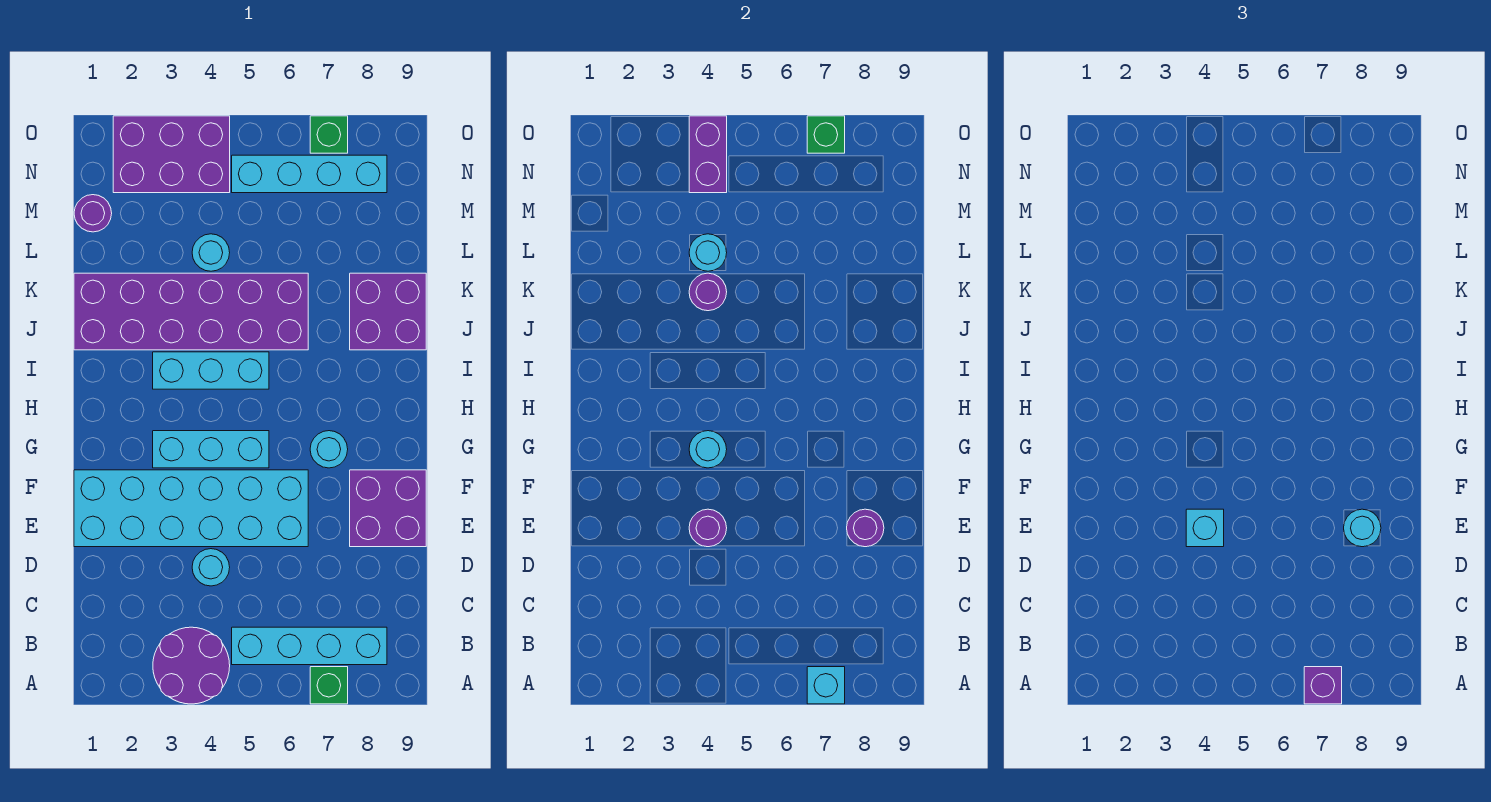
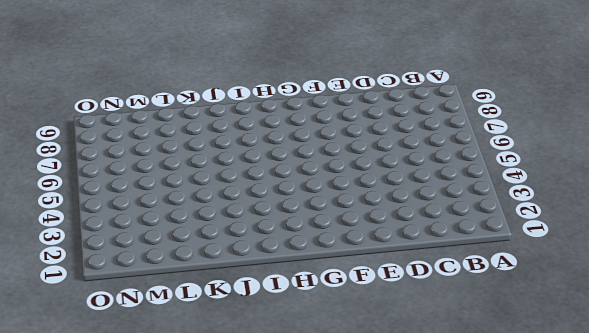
none -> purple 2x2 round brick [153,627,230,704]
none -> green 1x1 brick [310,667,348,704]
none -> cyan 1x4 brick [232,627,387,665]

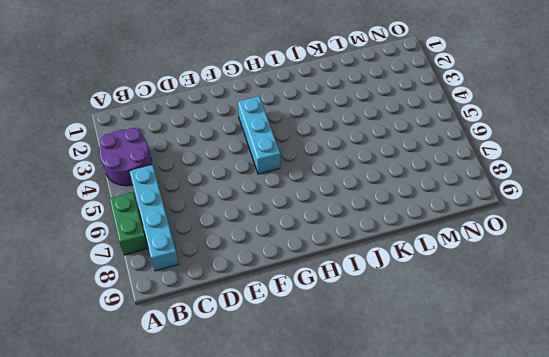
green 1x2 brick [109,192,148,255] -> green 1x1 brick [310,667,348,704]
none -> cyan 1x1 round brick [192,549,230,586]
none -> cyan 2x6 brick [74,470,308,547]
none -> purple 2x2 brick [350,470,426,547]

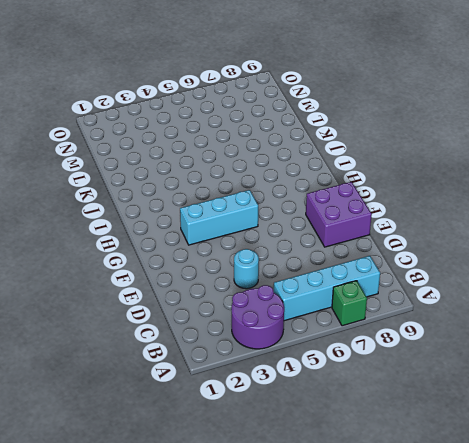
none -> cyan 2x6 brick [74,470,308,547]
none -> cyan 1x1 round brick [310,431,348,468]
none -> cyan 1x3 brick [153,352,269,389]

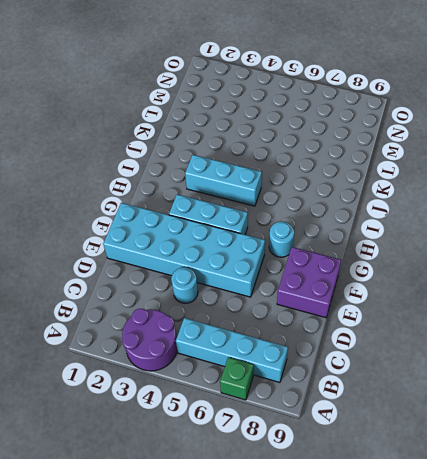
none -> purple 2x6 brick [74,273,308,350]
none -> purple 2x2 brick [350,273,426,350]
none -> cyan 1x1 round brick [192,234,230,271]

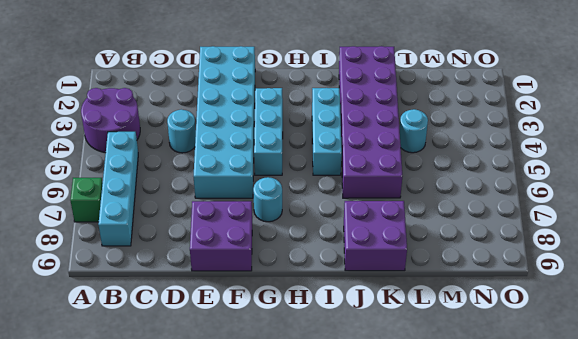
none -> purple 1x1 round brick [74,195,112,232]
none -> purple 2x3 brick [113,116,230,193]
none -> cyan 1x4 brick [232,155,387,193]

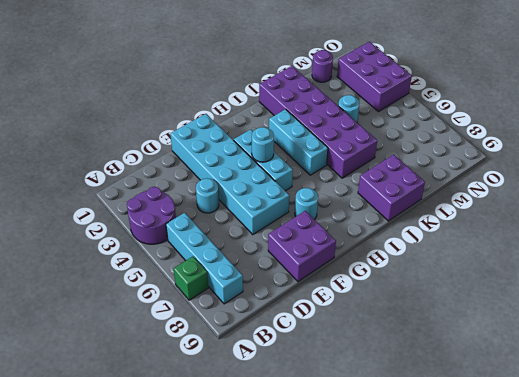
none -> cyan 1x4 brick [232,155,387,193]
none -> green 1x1 brick [310,116,348,153]
none -> cyan 1x1 brick [807,667,845,704]

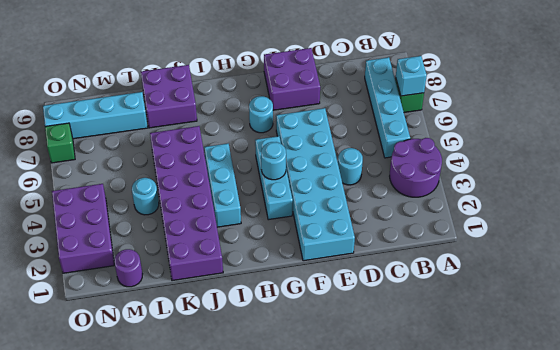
cyan 1x4 brick [43,92,148,139] -> cyan 1x4 brick turned to [232,155,387,193]
none -> purple 1x1 round brick [689,509,727,547]
none -> purple 1x1 round brick [847,509,884,547]
none -> purple 1x1 round brick [689,273,727,311]

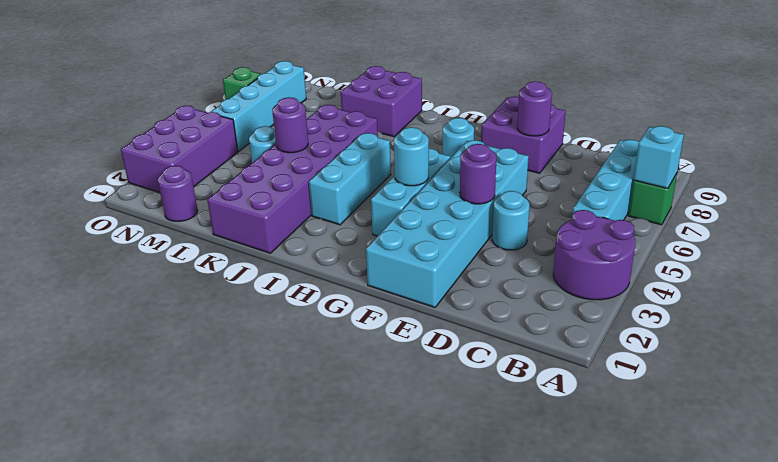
none -> cyan 1x1 round brick [689,234,727,271]
none -> purple 1x2 brick [689,116,727,193]
none -> green 1x1 brick [807,116,845,153]

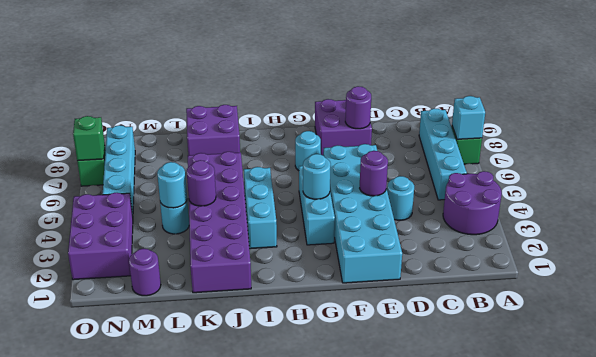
none -> purple 1x2 brick [689,116,727,193]
none -> purple 1x1 brick [1304,667,1342,704]
none -> cyan 1x1 brick [1186,509,1224,547]

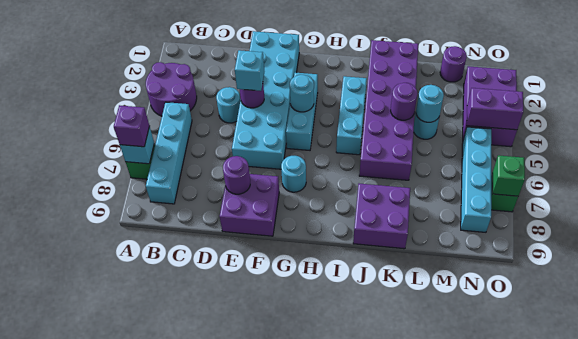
none -> cyan 1x1 round brick [1344,509,1381,547]

